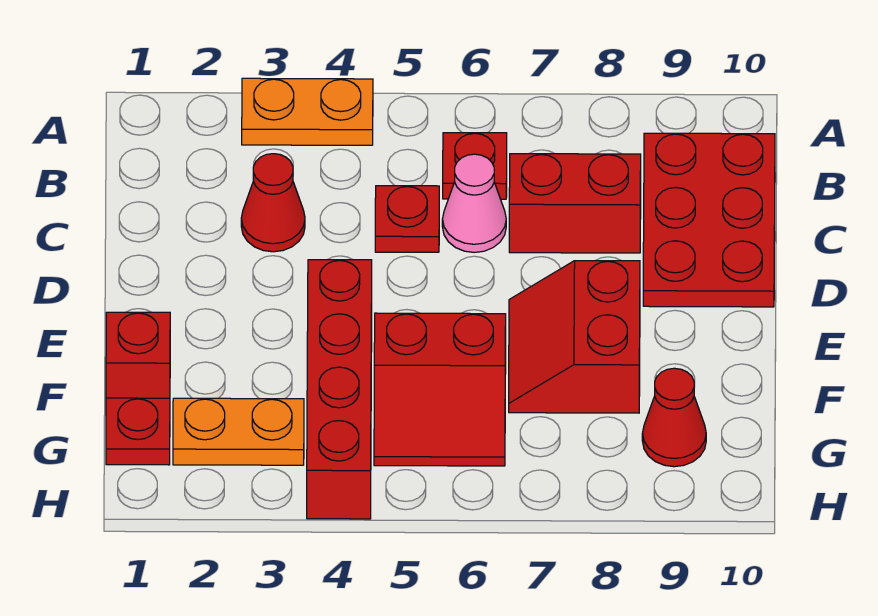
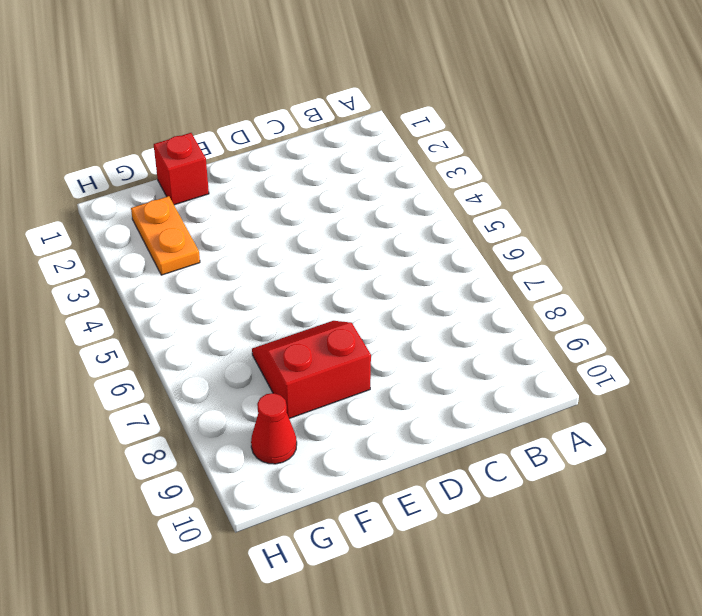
none -> orange 1x2 plate [242,78,373,145]
none -> red 1x1 plate [443,133,507,199]
none -> red 2x3 plate [643,133,775,307]

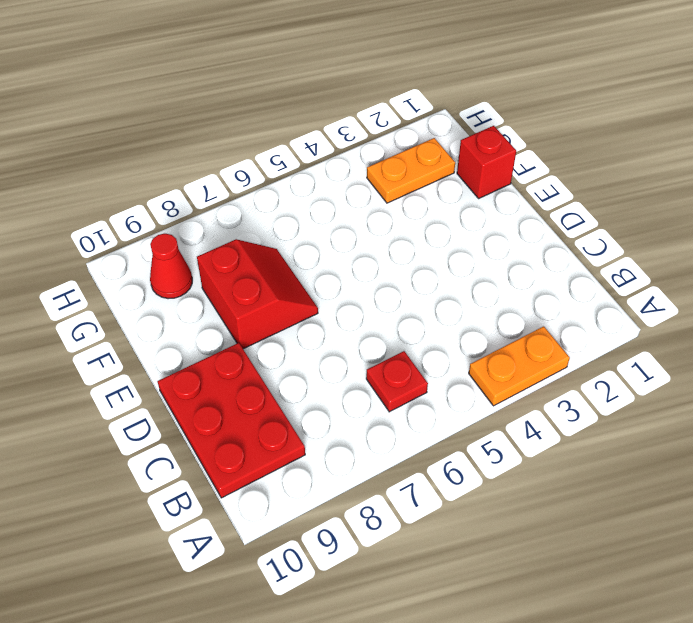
none -> red 1x1 cone [241,154,305,252]
none -> red 1x1 plate [375,186,439,252]
none -> pink 1x1 cone [442,154,506,252]

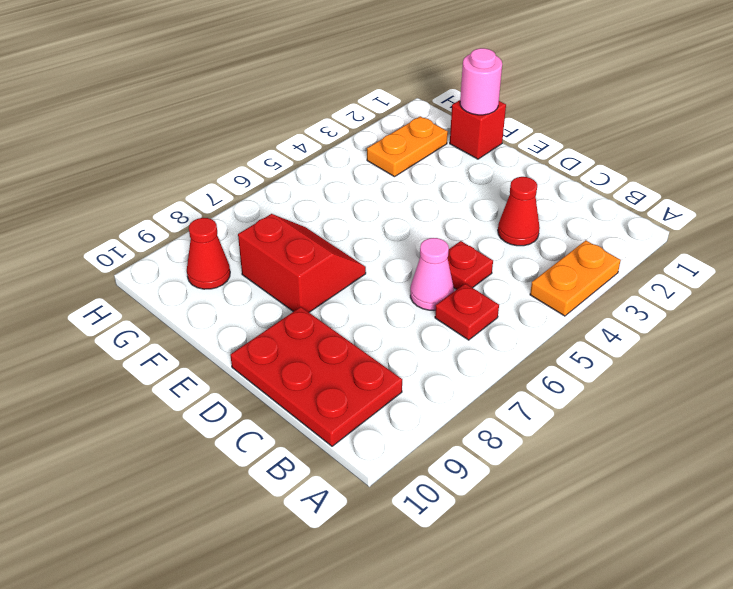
pink 1x1 round brick [460,48,502,115] -> none
none -> red 1x2 brick [509,154,641,253]
none -> red 1x4 brick [307,260,372,519]
none -> red 2x2 slope [374,313,506,466]

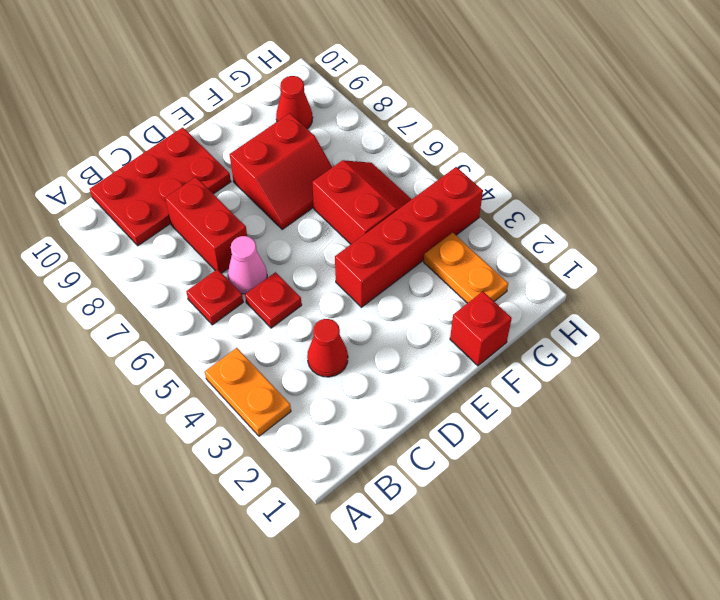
none -> red 1x1 plate [106,398,170,465]

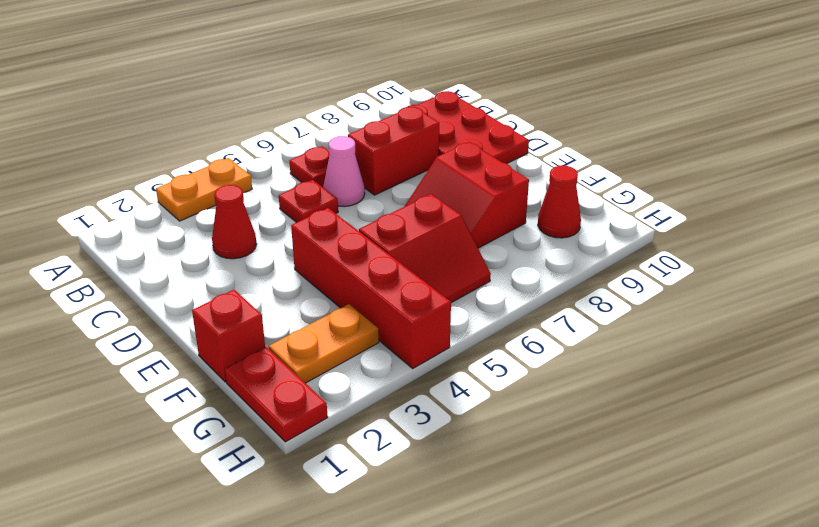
red 1x2 plate [225,347,328,442] -> red 1x1 plate [106,398,170,465]

